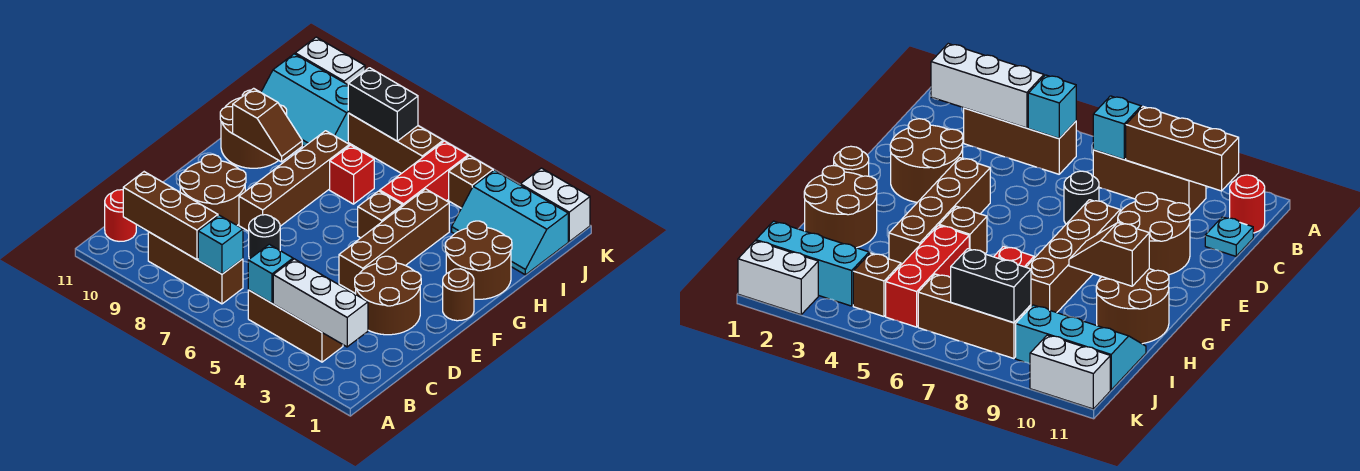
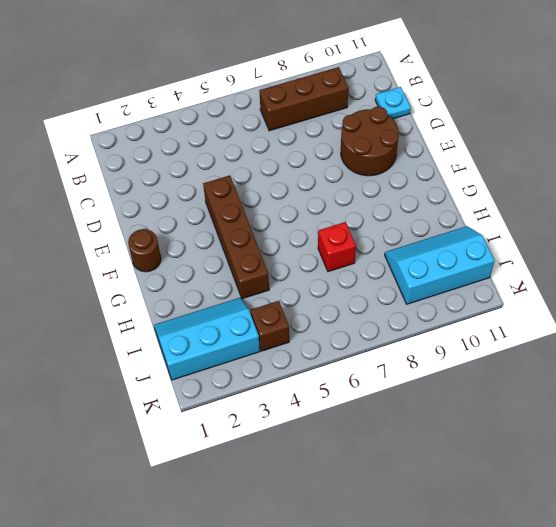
none -> brown 1x3 brick [248,290,343,362]
none -> red 1x1 round brick [105,190,136,241]
none -> brown 2x2 round brick [355,256,421,335]

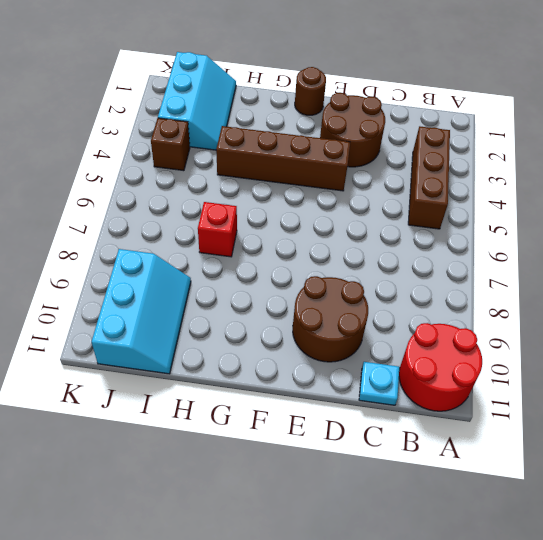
red 2x2 round brick [399,323,482,411] -> red 1x1 round brick [105,190,136,241]
none -> brown 1x3 brick [148,232,243,304]
none -> black 1x1 round brick [249,215,280,259]
none -> brown 1x4 brick [239,131,349,231]

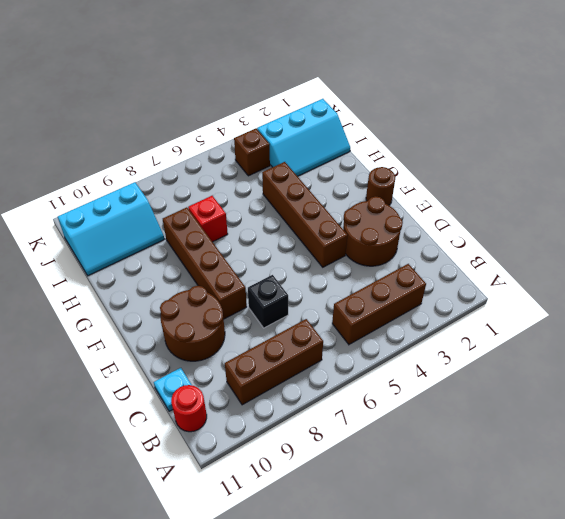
black 1x1 brick [248,275,288,328] -> black 1x1 round brick [249,215,280,259]
none -> brown 2x2 round brick [445,221,512,299]
none -> brown 1x1 brick [358,191,402,238]
none -> brown 2x2 round brick [220,90,287,168]

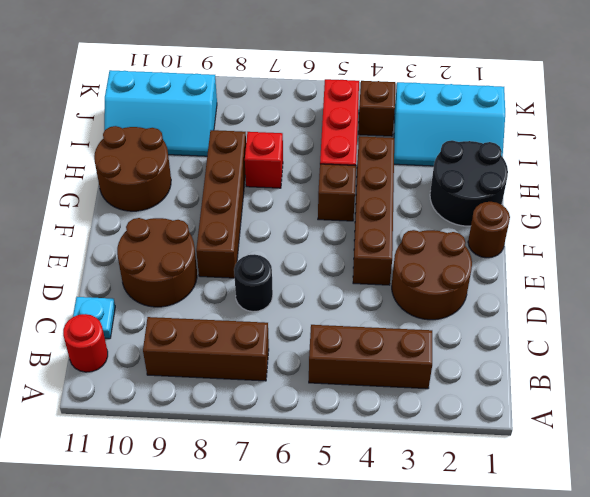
black 2x2 round brick [430,140,508,226] -> brown 2x2 round brick [445,221,512,299]
none -> brown 1x3 brick [348,113,443,174]
none -> white 1x2 brick [520,168,590,241]
none -> white 1x2 brick [295,37,365,85]

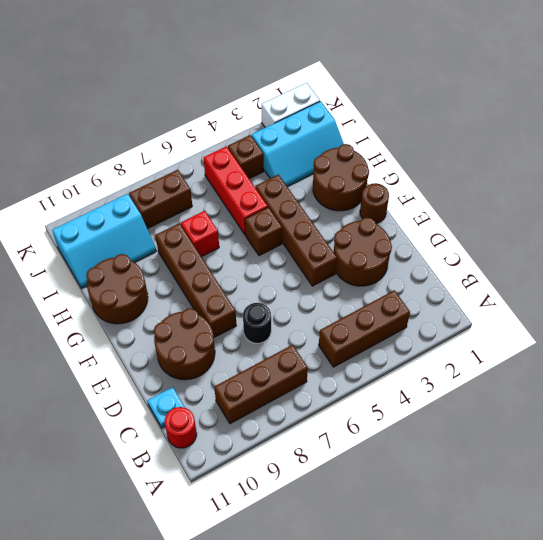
brown 1x2 brick [129,170,192,229] -> brown 1x3 brick [348,113,443,174]
none -> white 1x2 brick [295,37,365,85]
none -> white 1x3 brick [273,259,368,347]
none -> cyan 1x1 brick [248,244,293,303]

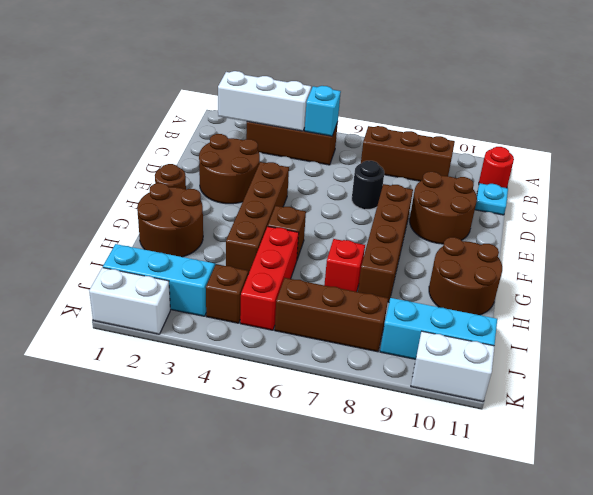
none -> cyan 1x1 brick [198,215,243,274]
none -> brown 1x3 brick [123,172,218,260]
none -> brown 1x2 slope [233,88,302,162]

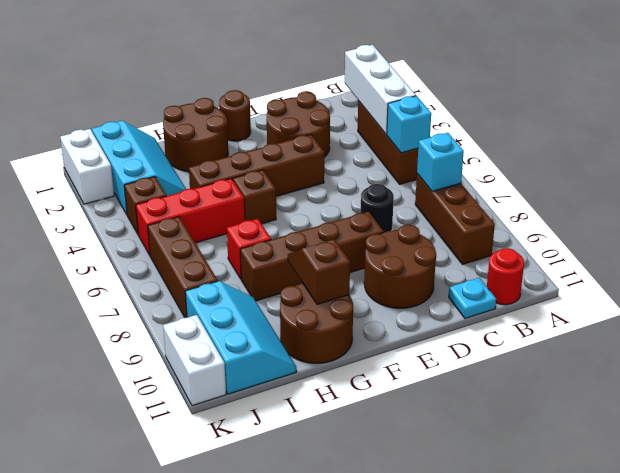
none -> brown 1x3 brick [123,172,218,260]
none -> black 1x2 brick [348,68,418,141]

